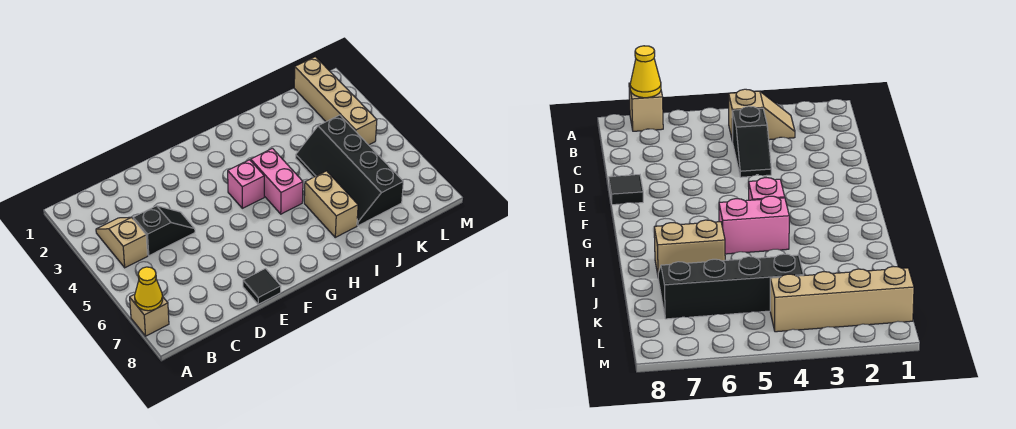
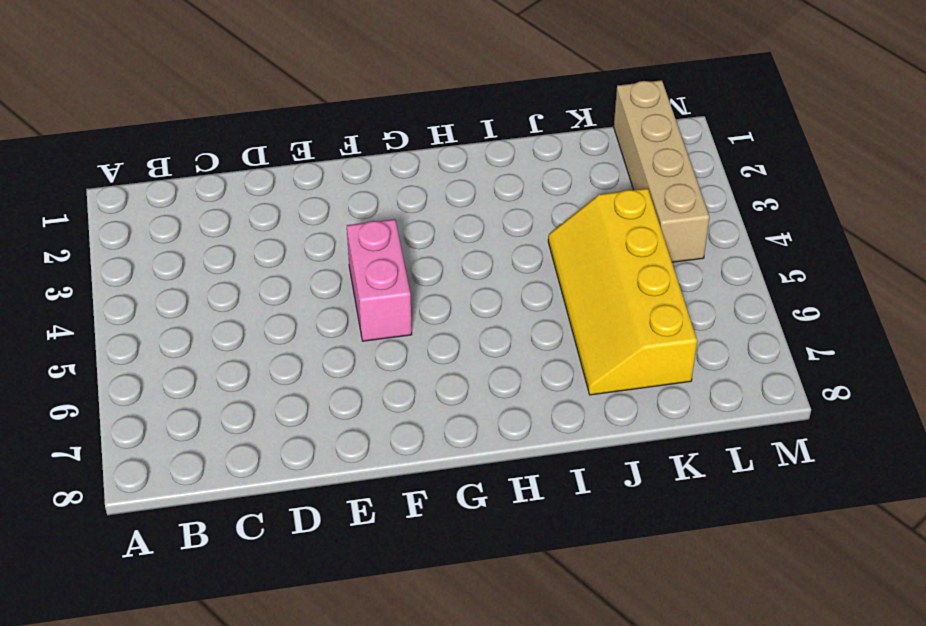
pink 1x2 brick [347,219,412,341] -> pink 1x2 brick moved to [251,148,303,214]
yellow 2x4 slope [548,188,697,395] -> black 2x4 slope [296,115,403,226]
none -> tan 1x1 brick [130,294,169,336]
none -> tan 1x2 slope [96,217,148,268]

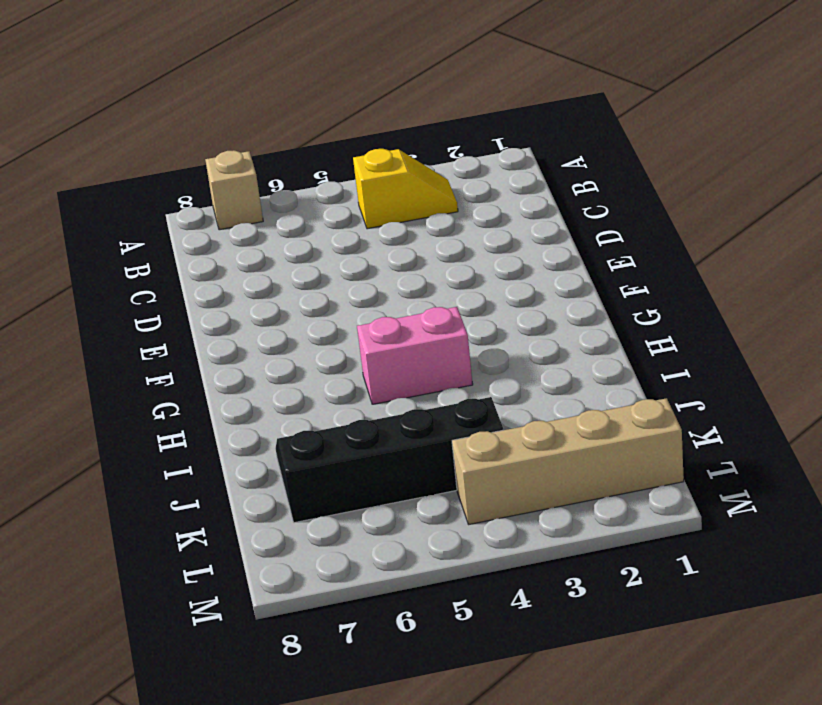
yellow 1x2 slope [353,149,458,229] -> tan 1x2 slope [96,217,148,268]
none -> black 1x2 slope [133,206,195,256]
none -> black 1x1 tile [243,269,281,304]

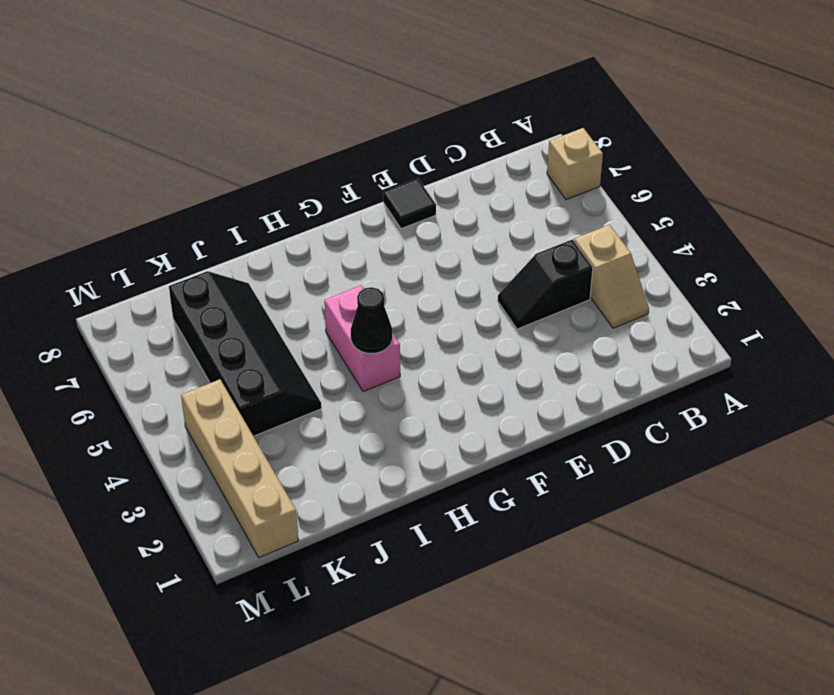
black 1x1 cone [351,287,393,353] -> none
none -> pink 1x1 brick [228,160,264,208]
none -> tan 1x2 brick [304,171,358,237]

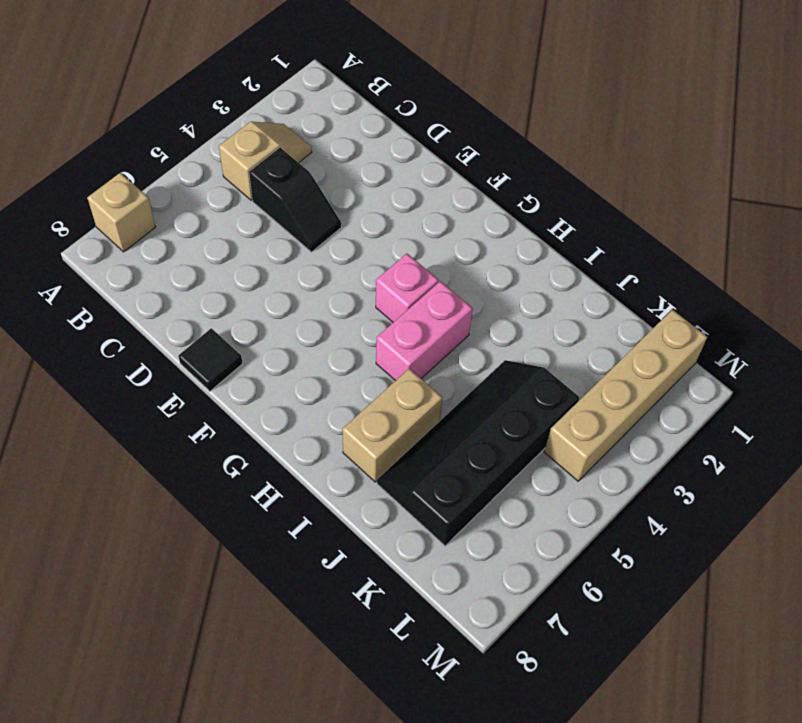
none -> yellow 1x1 cone [135,267,163,311]

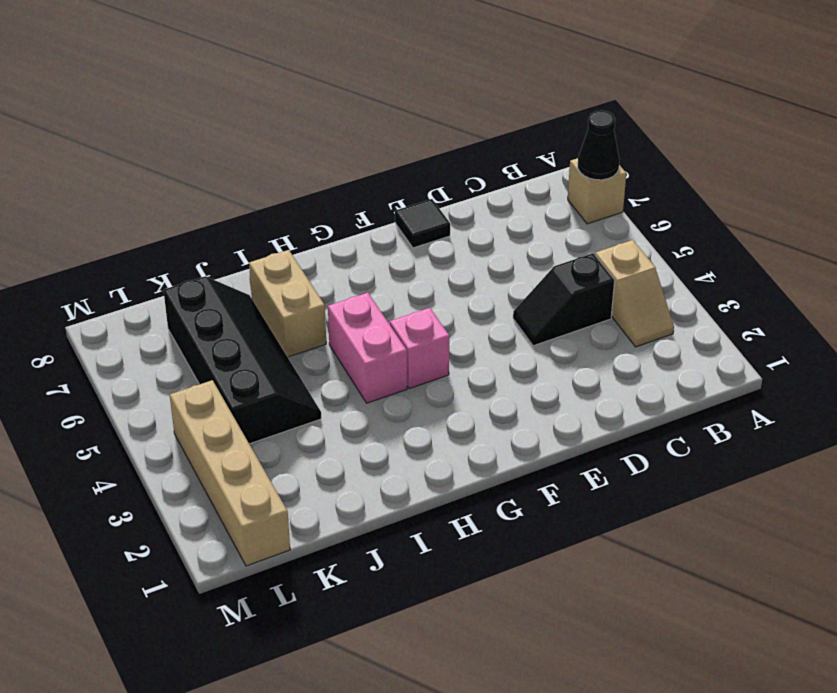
black 1x1 cone [578,111,619,180] -> yellow 1x1 cone [135,267,163,311]

